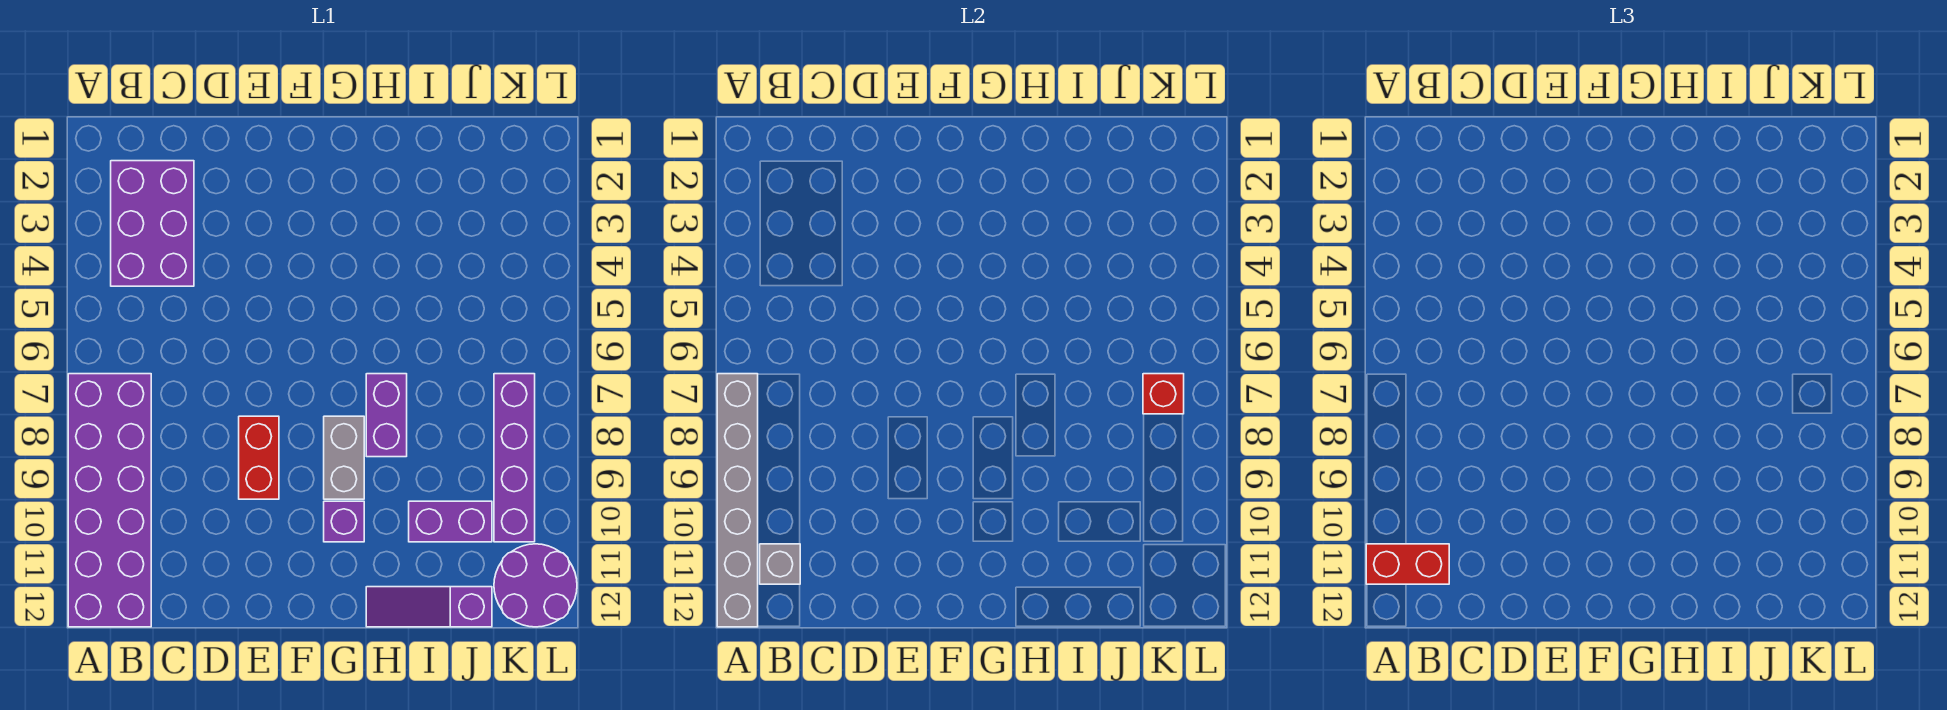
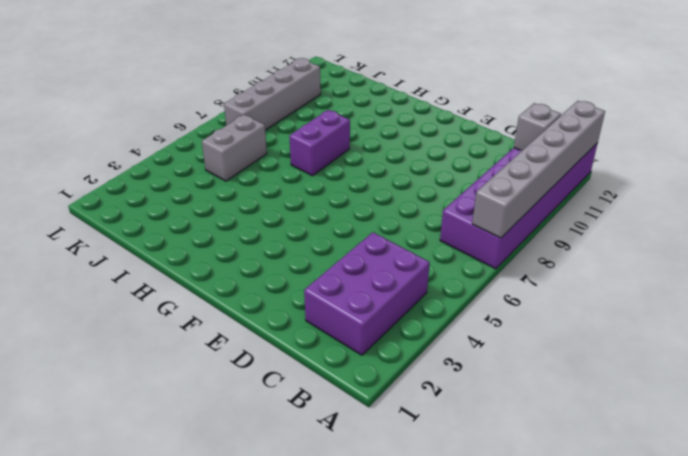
grey 1x2 brick [202,115,267,181] -> grey 1x2 brick moved to [324,416,364,499]
grey 1x4 brick [224,58,321,130] -> purple 1x4 brick [494,374,535,542]
none -> red 1x2 brick [239,416,279,499]
none -> purple 1x1 brick [324,501,364,542]
none -> purple 1x3 slope [366,587,492,627]

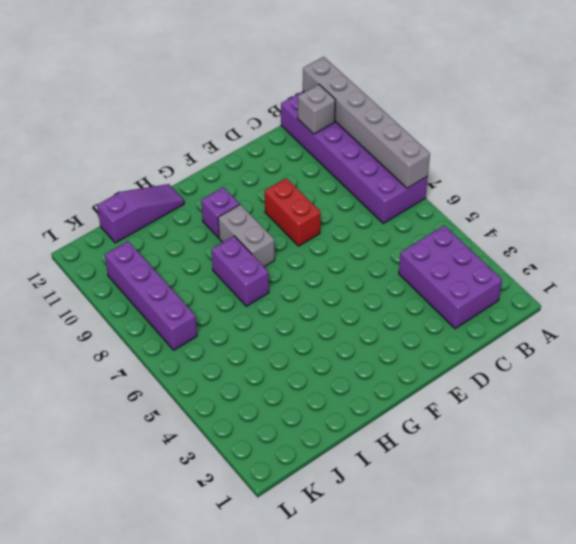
none -> purple 1x2 brick [409,501,492,542]
none -> purple 2x2 round brick [494,544,577,627]
none -> red 1x1 brick [1143,374,1184,414]

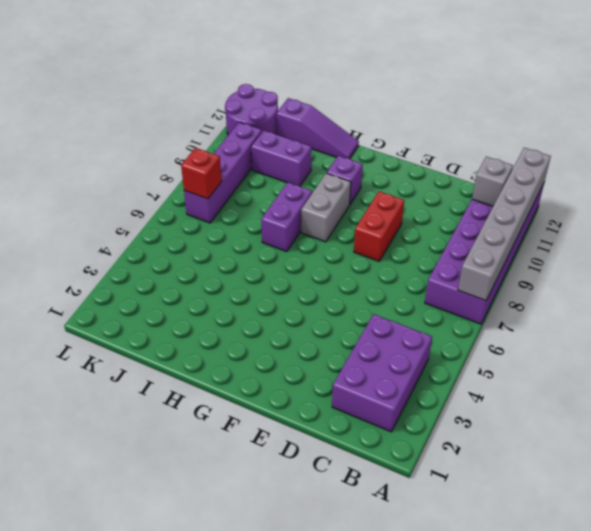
none -> red 1x2 brick [1366,544,1449,584]

